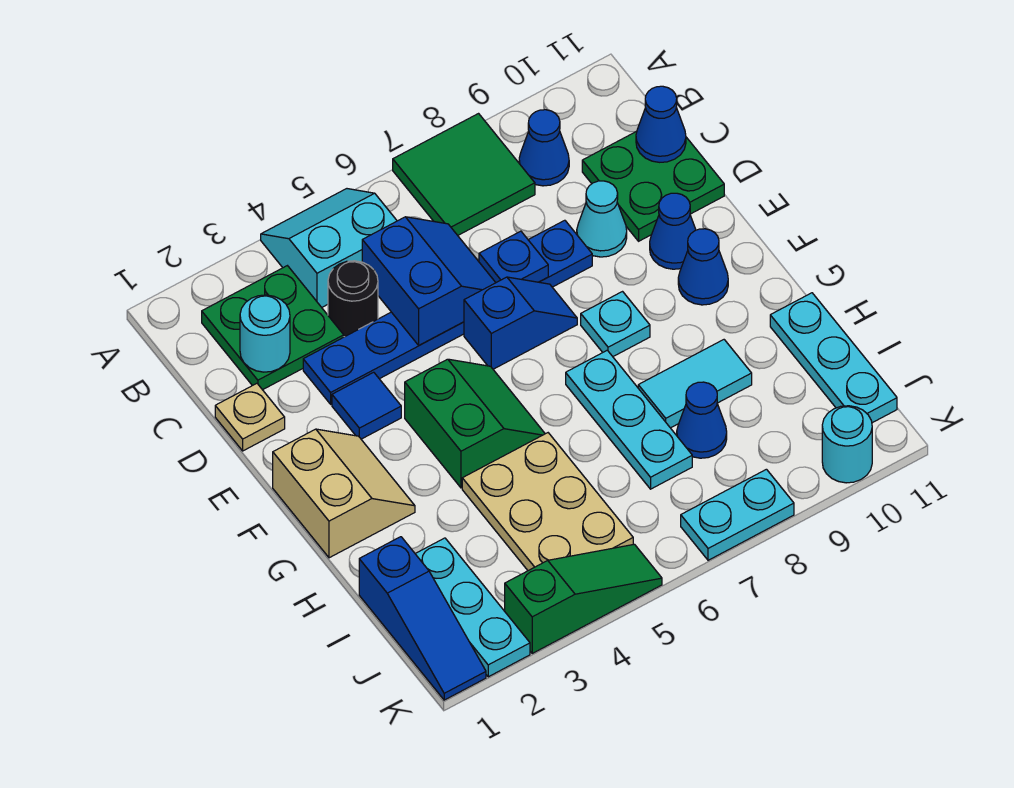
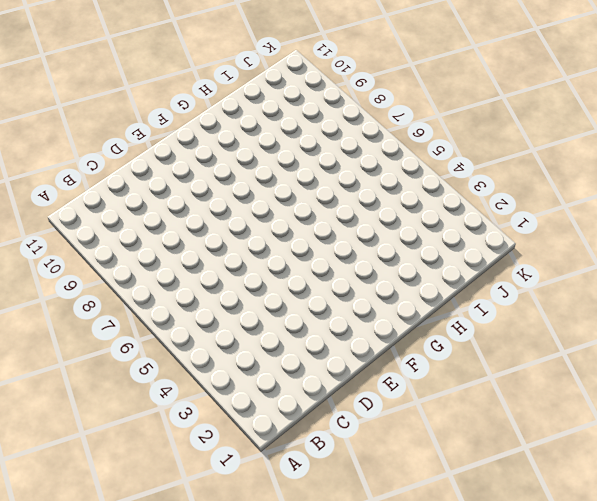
none -> cyan 2x2 slope [261,189,397,307]
none -> green 2x2 tile [393,114,535,235]
none -> green 2x2 plate [202,266,344,390]
none -> blue 1x1 cone [519,110,569,186]

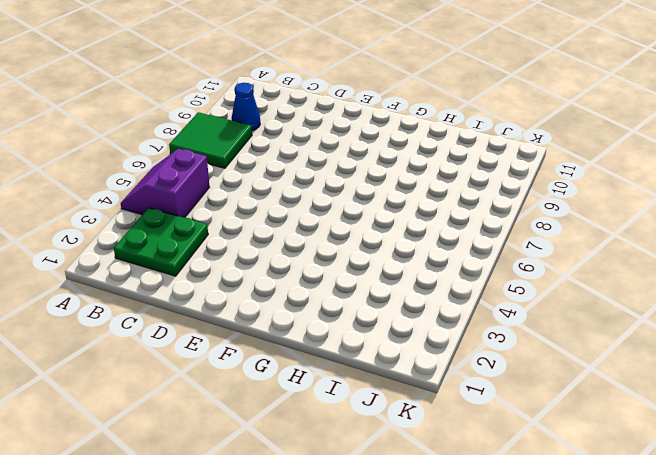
purple 2x2 slope [121,149,209,218] -> cyan 2x2 slope [261,189,397,307]
none -> black 1x1 round brick [328,261,378,337]
none -> green 2x2 plate [582,131,724,241]
none -> tan 1x1 plate [215,383,285,451]
none -> blue 1x6 plate [303,220,592,404]

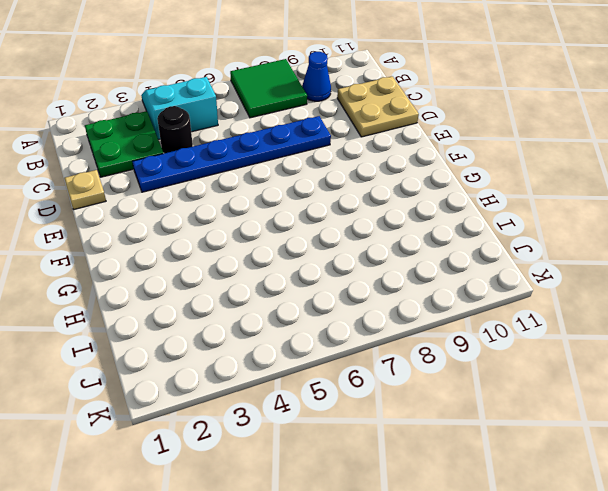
tan 2x2 plate [337,76,419,137] -> green 2x2 plate [582,131,724,241]
none -> cyan 1x1 cone [577,181,627,257]
none -> blue 1x1 tile [332,372,401,439]
none -> blue 1x2 slope [464,277,577,369]
none -> blue 1x1 cone [650,193,696,269]

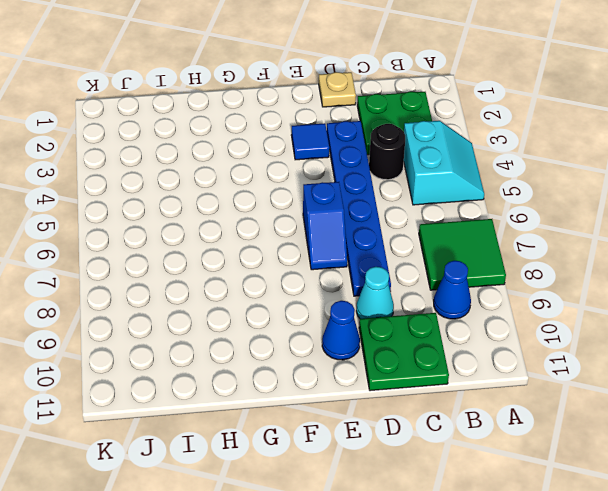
none -> tan 2x2 slope [273,429,415,558]
none -> green 2x2 slope [405,359,545,488]
none -> cyan 1x1 plate [581,292,650,356]
none -> blue 1x1 cone [678,229,728,305]

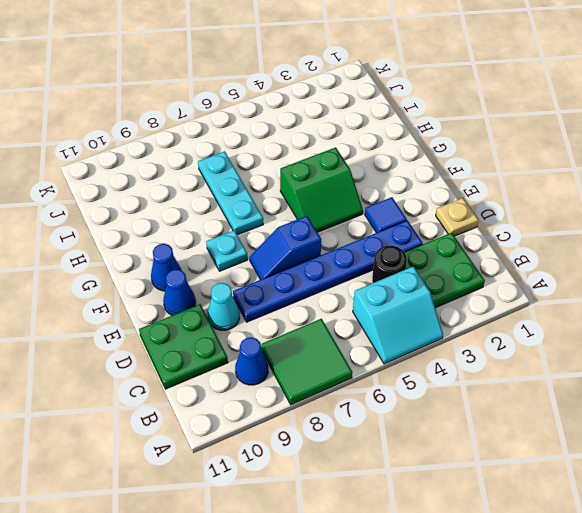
green 2x2 slope [280,147,363,232] -> green 2x2 slope turned to [405,359,545,488]
none -> tan 2x2 slope [273,429,415,558]
none -> tan 2x3 plate [462,433,633,571]
none -> cyan 1x2 tile [638,340,752,428]
none -> cyan 1x3 plate [770,293,897,423]

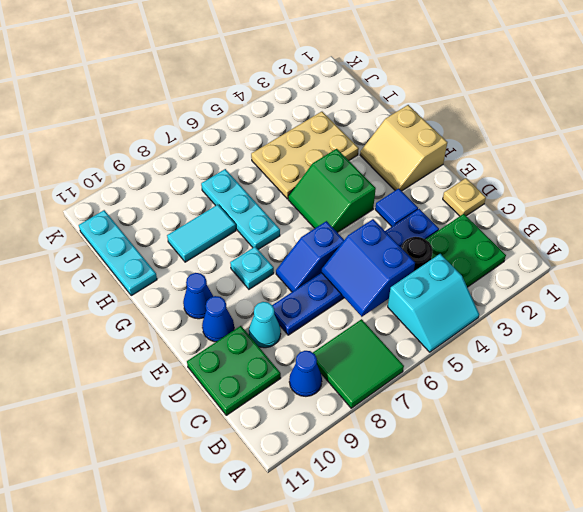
tan 2x3 plate [251,112,359,199] -> tan 2x3 plate turned to [462,433,633,571]
none -> blue 1x3 slope [359,537,486,700]
none -> cyan 1x3 plate [415,538,530,677]
none -> blue 1x1 cone [677,382,727,458]
none -> green 1x3 slope [505,544,662,653]

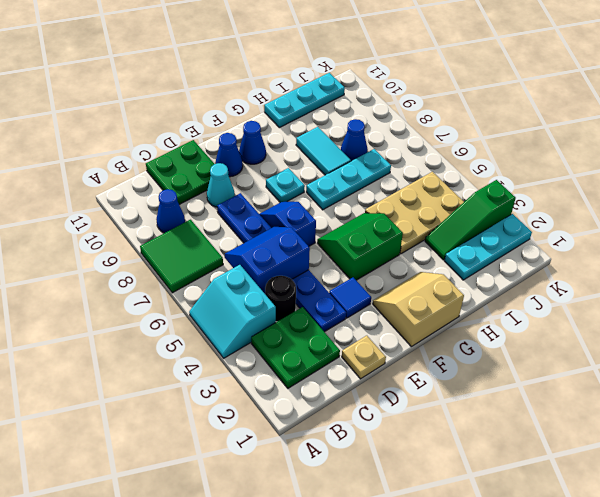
green 1x3 slope [425,180,516,260] -> green 1x3 slope turned to [505,544,662,653]
none -> blue 1x3 slope [359,537,486,700]
none -> cyan 1x2 plate [681,469,794,560]
none -> cyan 1x1 round brick [822,406,872,483]
none -> cyan 1x1 round brick [240,295,290,372]

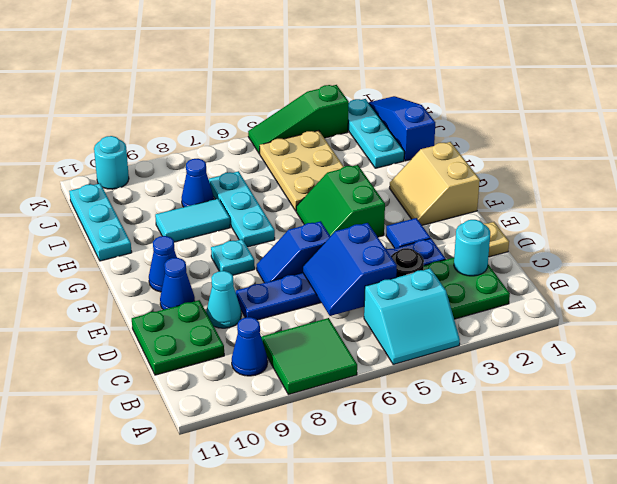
none -> cyan 1x2 plate [681,469,794,560]
none -> blue 1x1 cone [636,86,686,162]
none -> blue 1x1 plate [479,231,548,283]

